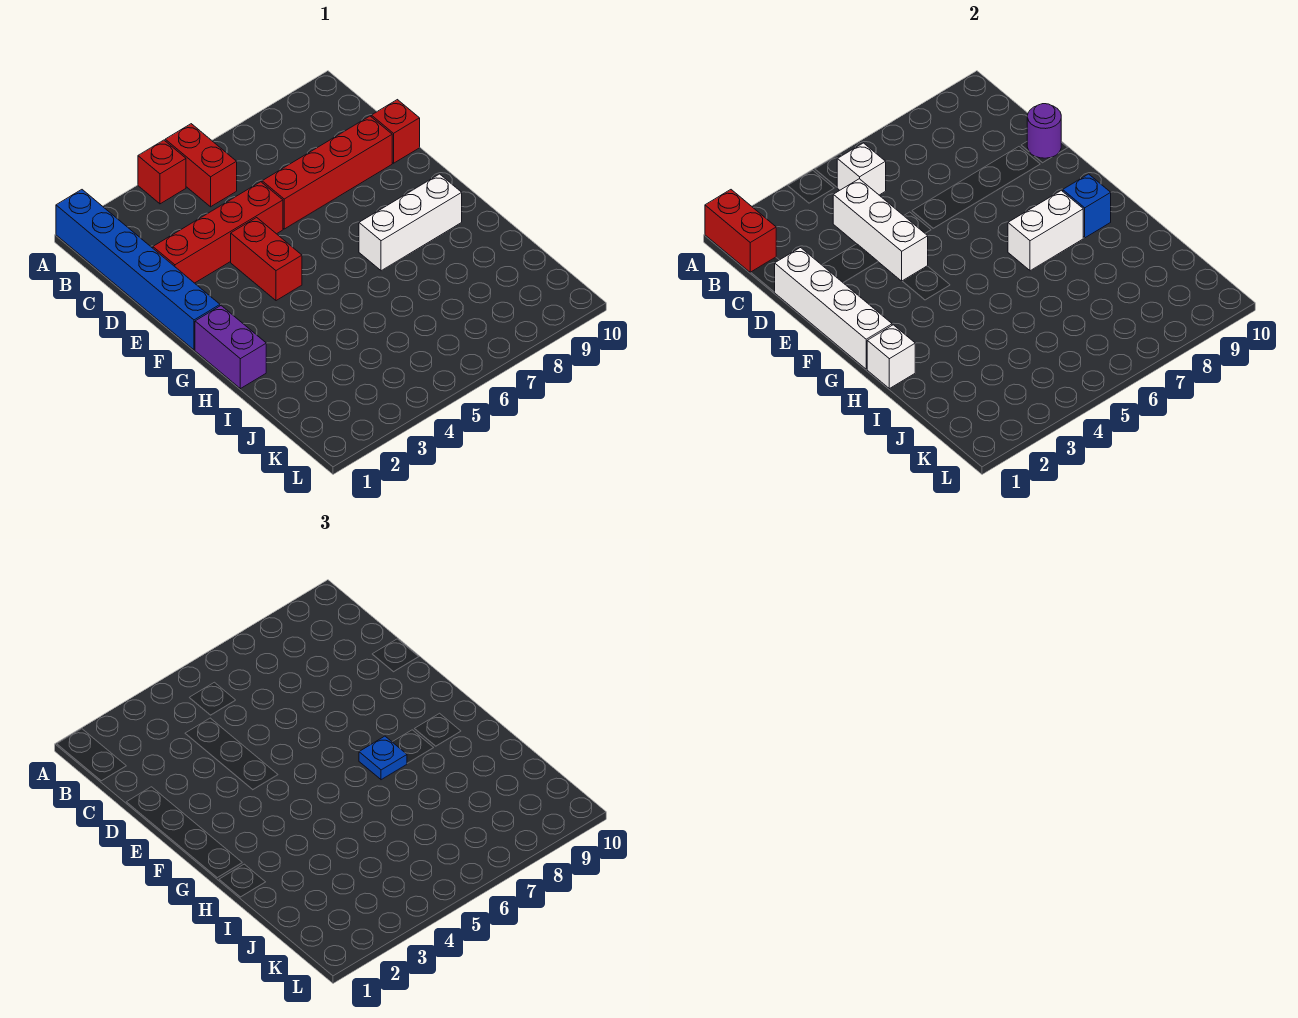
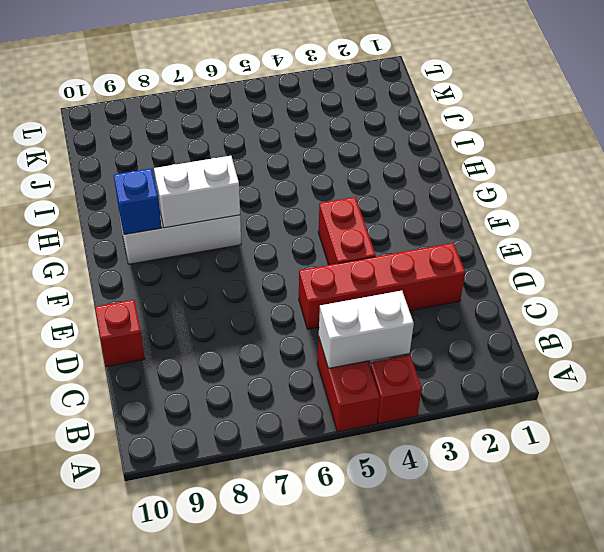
white 1x2 brick [319,291,414,368] -> white 1x1 brick [837,143,886,195]
none -> blue 1x6 brick [56,190,220,350]
none -> red 1x4 brick [262,116,392,229]
none -> purple 1x2 brick [195,306,266,389]

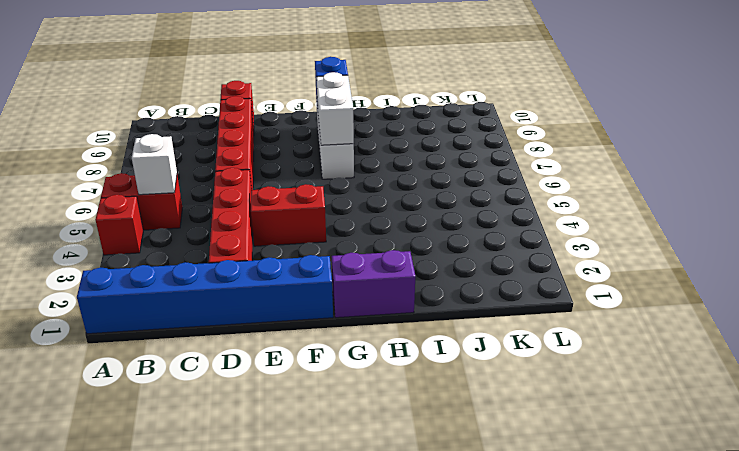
none -> red 1x2 brick [705,190,776,272]
none -> white 1x3 brick [833,179,928,281]
none -> white 1x4 brick [775,248,892,369]

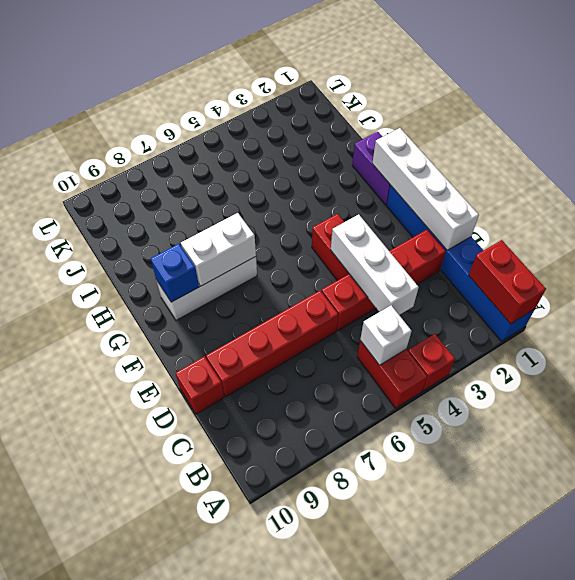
none -> purple 1x1 round brick [1027,104,1061,158]
none -> white 1x1 brick [867,325,915,389]
none -> blue 1x1 plate [359,736,407,780]

